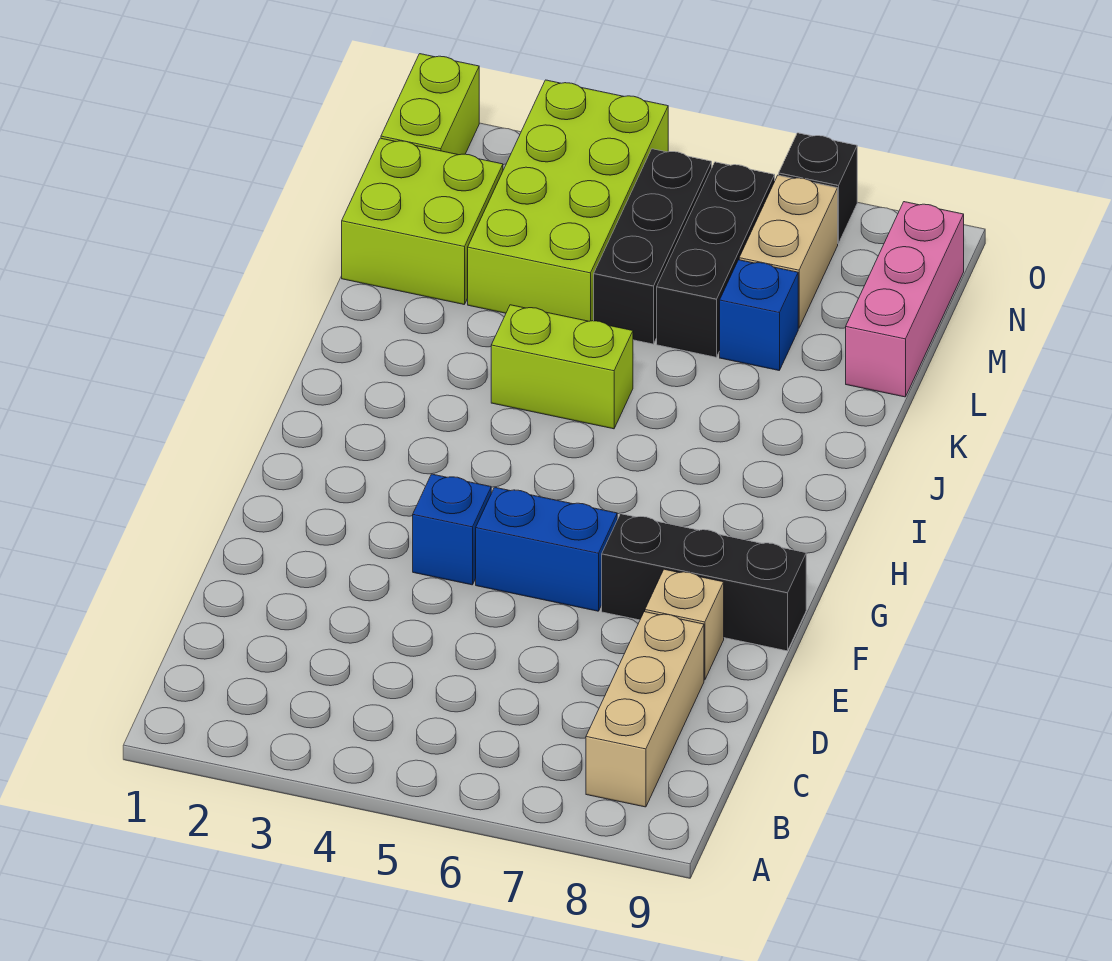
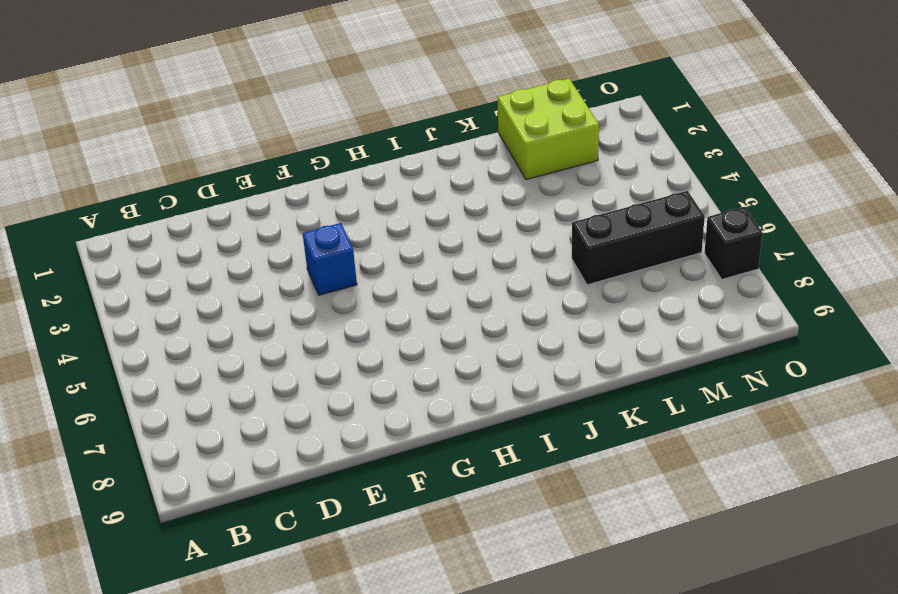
none -> tan 1x3 brick [586,612,704,807]
none -> tan 1x1 brick [645,569,724,680]
none -> blue 1x2 brick [476,487,617,611]

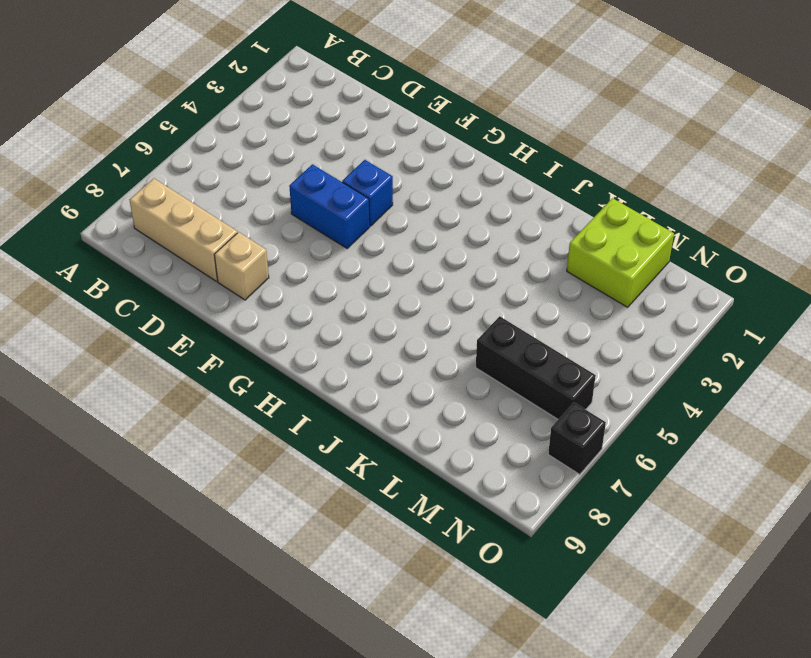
blue 1x2 brick [289,164,370,248] -> blue 1x2 brick turned to [476,487,617,611]
none -> black 1x3 brick [602,514,806,651]
none -> lime 1x2 brick [491,305,633,429]
none -> lime 2x4 brick [468,80,668,321]

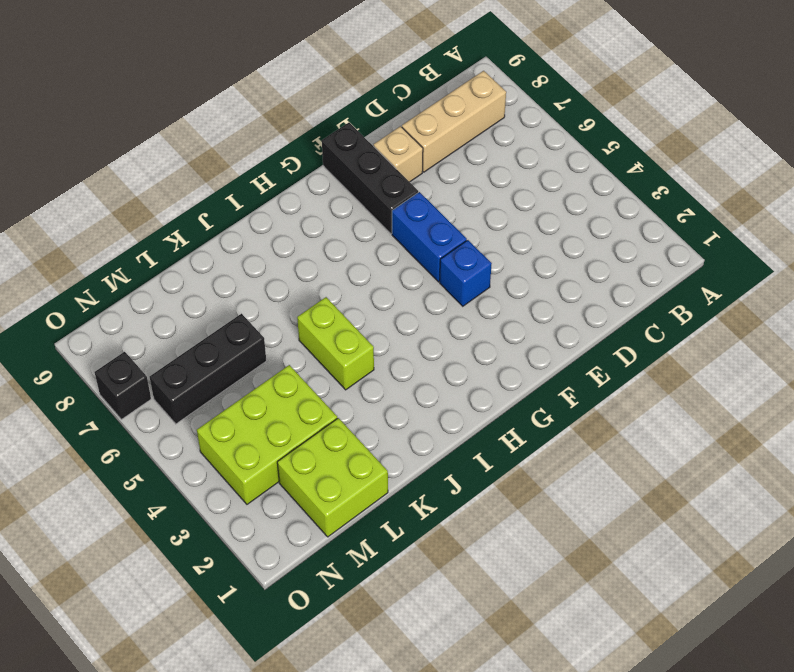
lime 2x3 brick [197,365,337,504] -> lime 2x4 brick [468,80,668,321]
none -> black 1x3 brick [594,149,712,344]
none -> blue 1x1 brick [720,260,798,370]
none -> pink 1x3 brick [846,202,964,397]

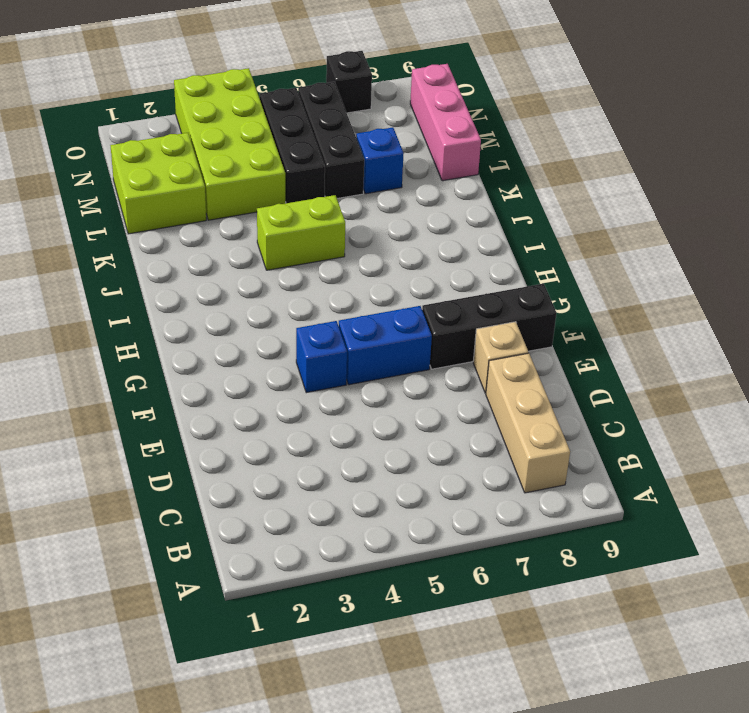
none -> tan 1x2 brick [739,175,838,328]
none -> lime 1x2 brick [381,54,479,155]

